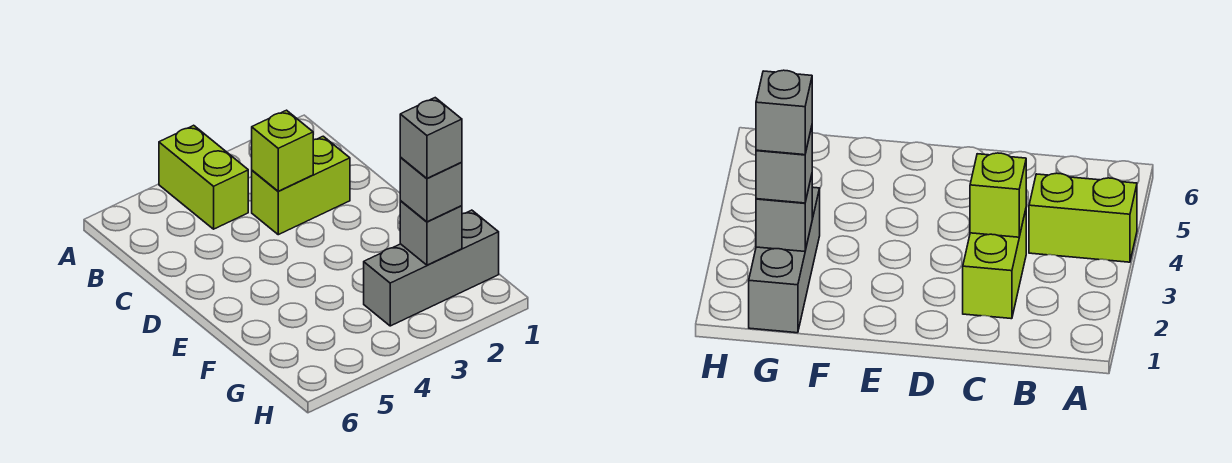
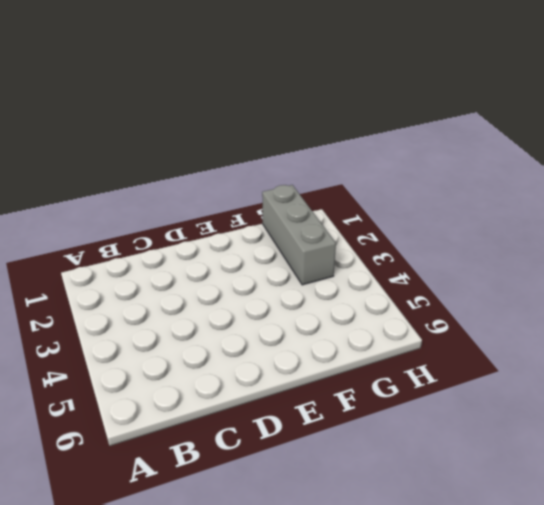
none -> lime 1x2 brick [159,125,248,229]
none -> lime 1x2 brick [252,136,350,235]

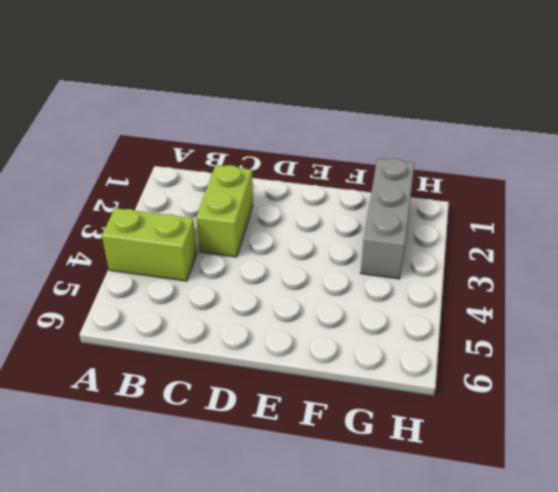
none -> lime 1x1 brick [252,110,313,191]
none -> grey 1x1 brick [400,201,462,265]

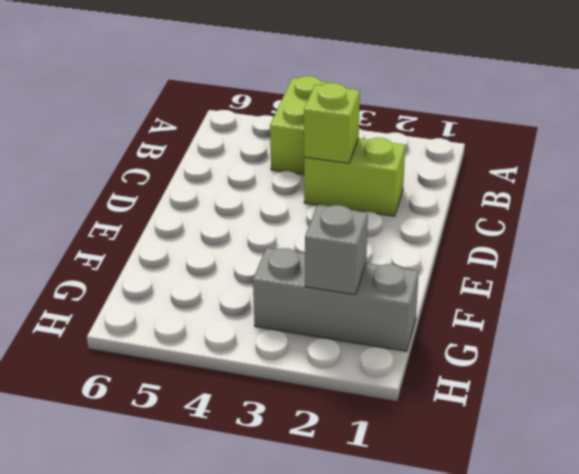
none -> grey 1x1 brick [400,158,462,222]
none -> grey 1x1 brick [400,98,462,179]

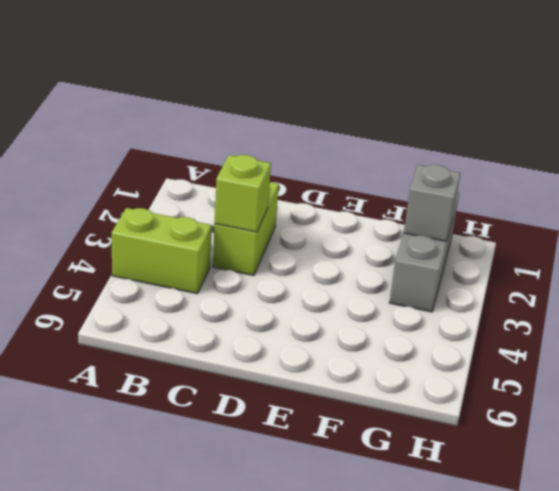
none -> grey 1x1 brick [400,158,462,222]
none -> grey 1x1 brick [400,98,462,179]

